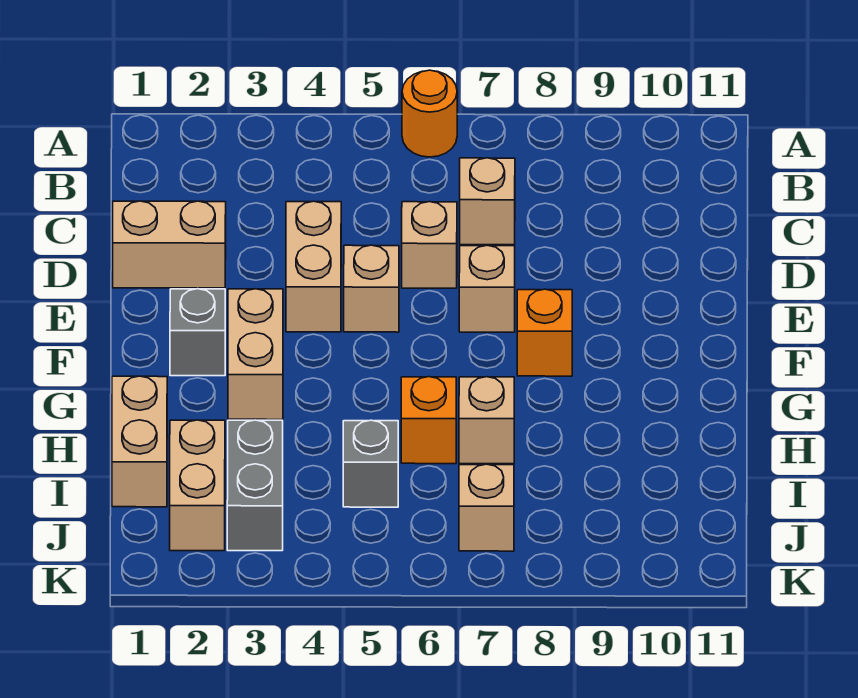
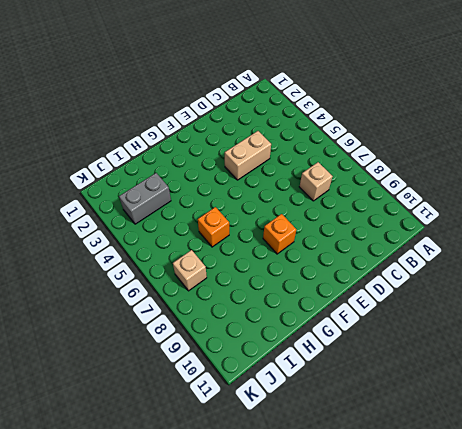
none -> orange 1x1 round brick [402,70,457,157]
none -> tan 1x2 brick [113,201,226,288]
none -> tan 1x1 brick [402,202,457,288]

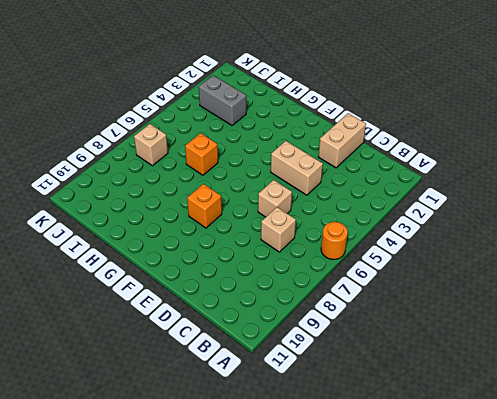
none -> tan 1x1 brick [344,245,399,332]
none -> tan 1x1 brick [459,245,515,332]
none -> grey 1x1 brick [170,289,225,376]

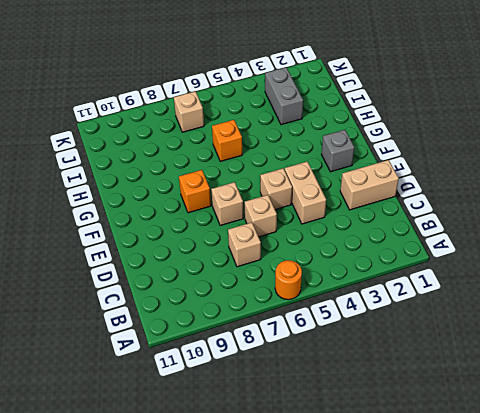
none -> tan 1x2 brick [228,289,283,420]
none -> tan 1x2 brick [112,376,167,507]
none -> tan 1x1 brick [459,377,514,464]

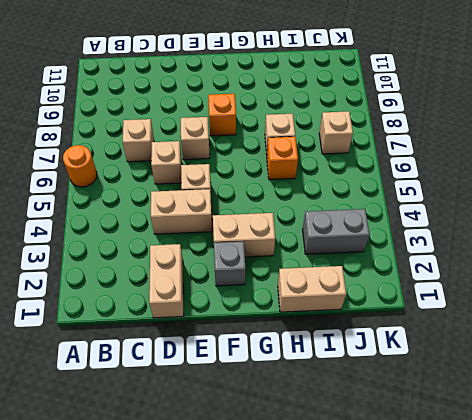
none -> tan 1x2 brick [170,420,225,551]
none -> grey 1x1 brick [343,420,398,507]

